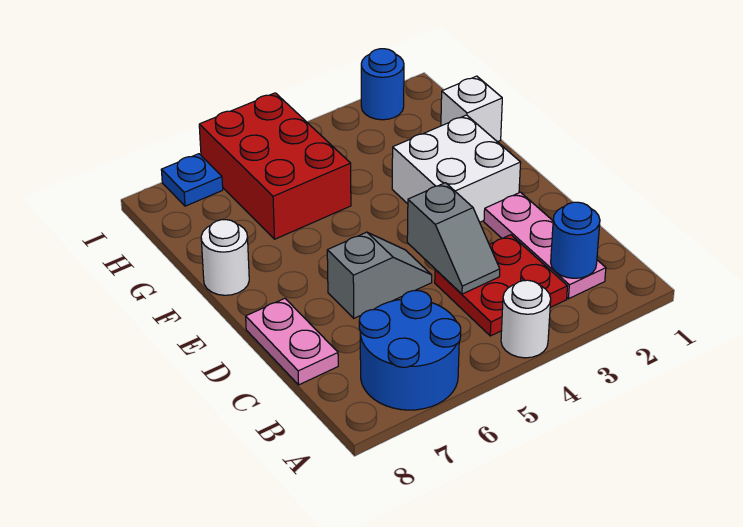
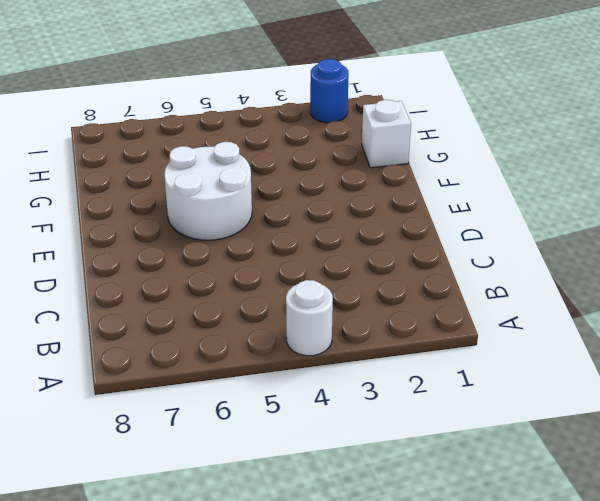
white 2x2 round brick [164,142,252,240] -> none
none -> blue 2x2 round brick [359,291,461,410]
none -> pink 1x3 plate [484,192,606,299]
none -> red 2x2 plate [435,235,568,336]

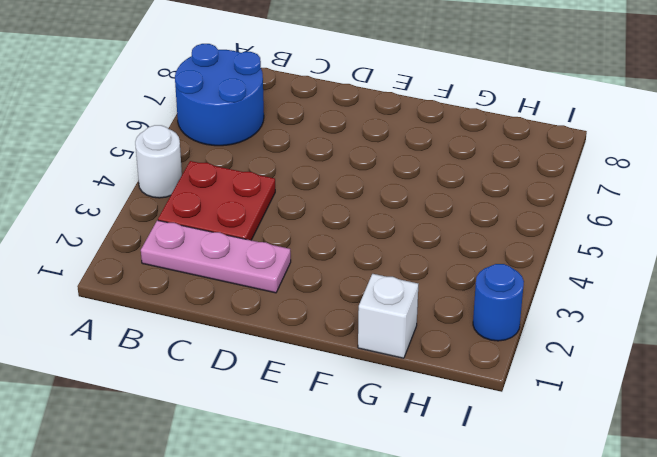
none -> pink 1x2 plate [246,298,338,385]
none -> grey 1x2 slope [327,232,432,318]
none -> white 2x2 brick [392,115,521,222]

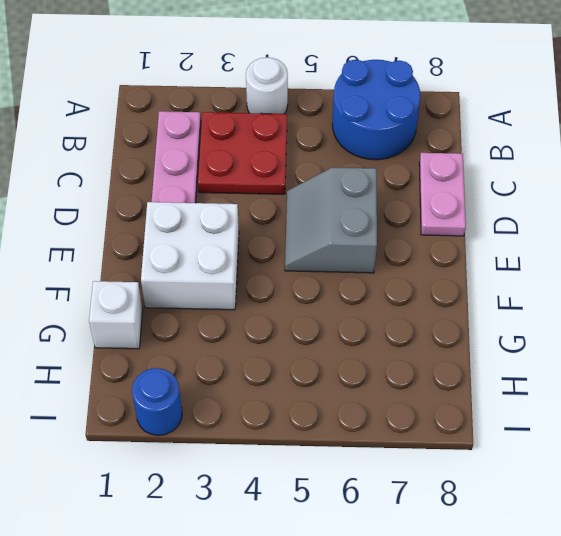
grey 2x2 slope [285,168,377,273] -> grey 1x2 slope [327,232,432,318]
none -> white 1x1 round brick [201,220,249,295]
none -> red 2x3 brick [199,93,351,239]
none -> blue 1x1 plate [161,154,223,206]

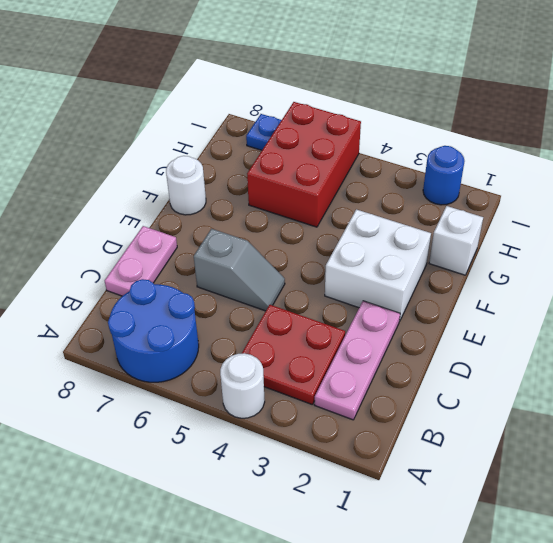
none -> blue 1x1 round brick [551,202,600,278]
none -> grey 1x2 slope [407,183,500,294]

